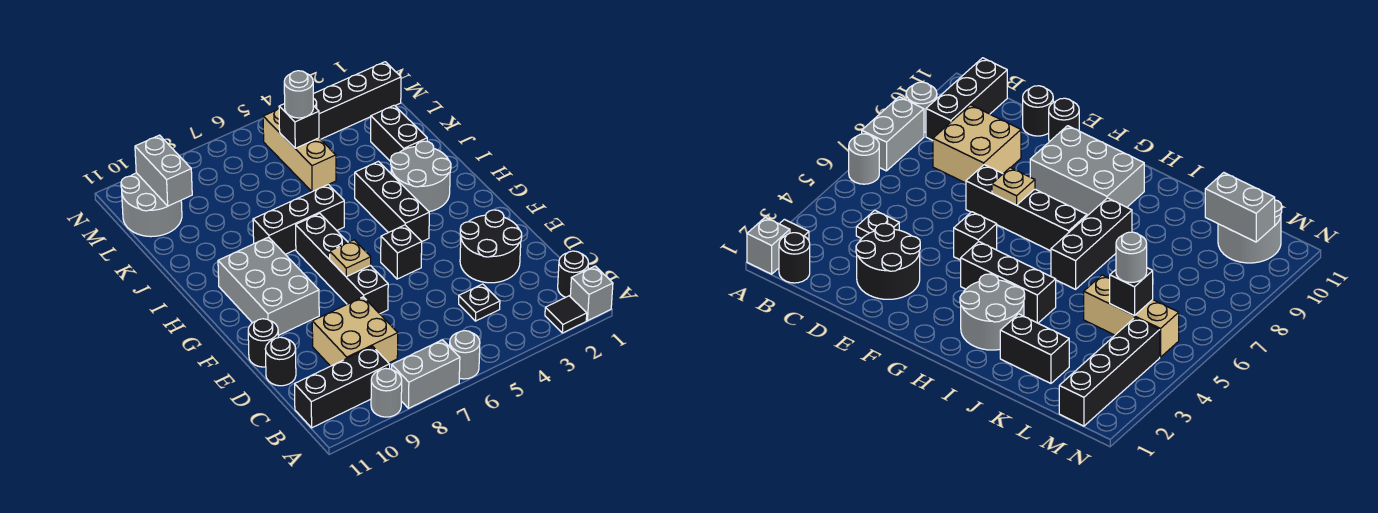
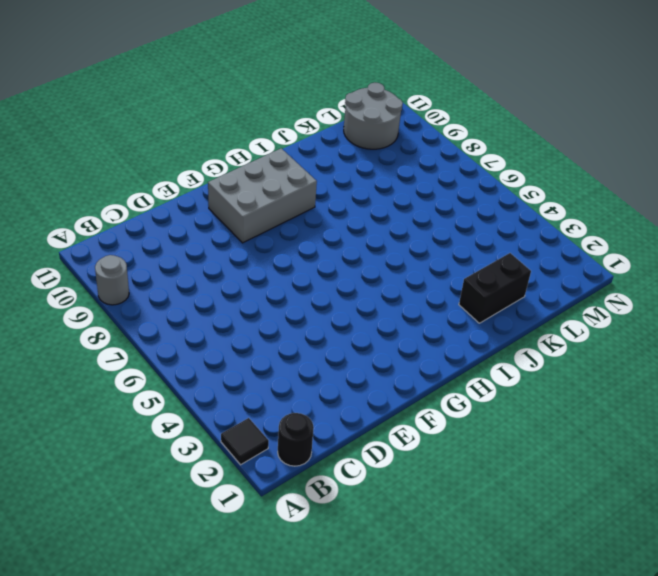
none -> grey 1x1 brick [570,266,613,321]
none -> grey 1x1 round brick [450,331,480,379]
none -> grey 1x2 brick [392,340,460,408]

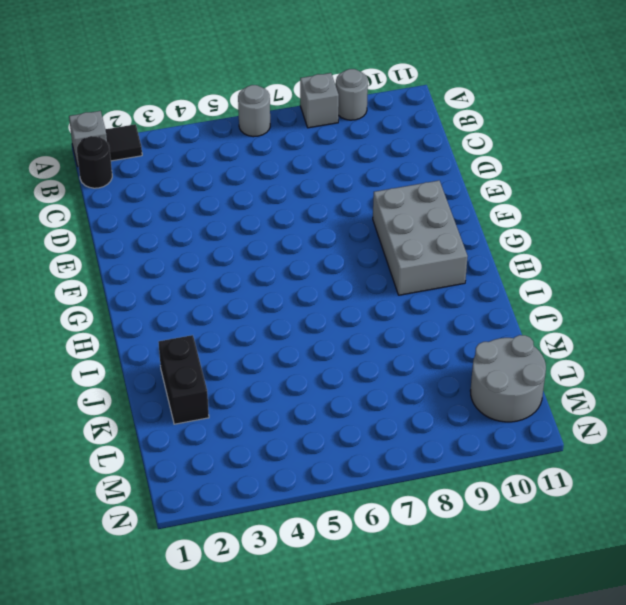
grey 1x1 brick [300,73,339,128] -> grey 1x2 brick [392,340,460,408]
none -> black 1x3 brick [295,346,390,428]
none -> black 1x1 plate [459,284,500,321]
none -> tan 2x2 brick [312,297,398,366]

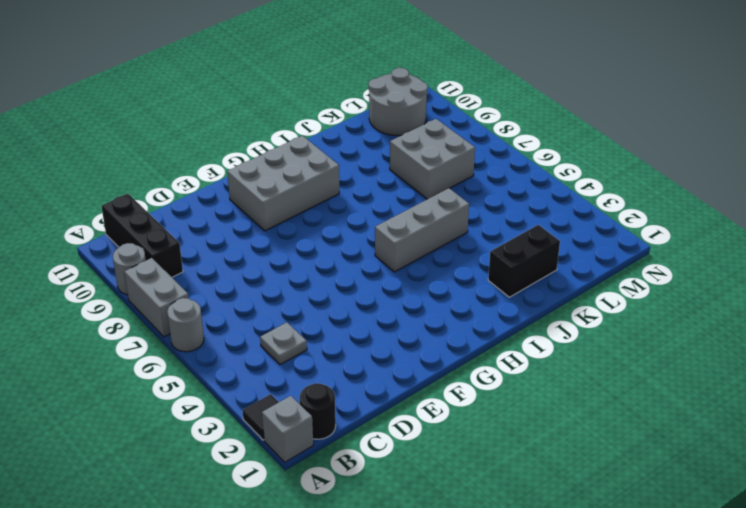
grey 1x1 plate [260,322,307,365] -> black 1x1 plate [459,284,500,321]
grey 1x3 brick [375,188,469,272] -> none
grey 2x2 brick [390,119,475,199] -> none
none -> tan 2x2 brick [312,297,398,366]
none -> black 2x2 round brick [460,210,522,283]
none -> black 1x1 round brick [265,337,296,386]

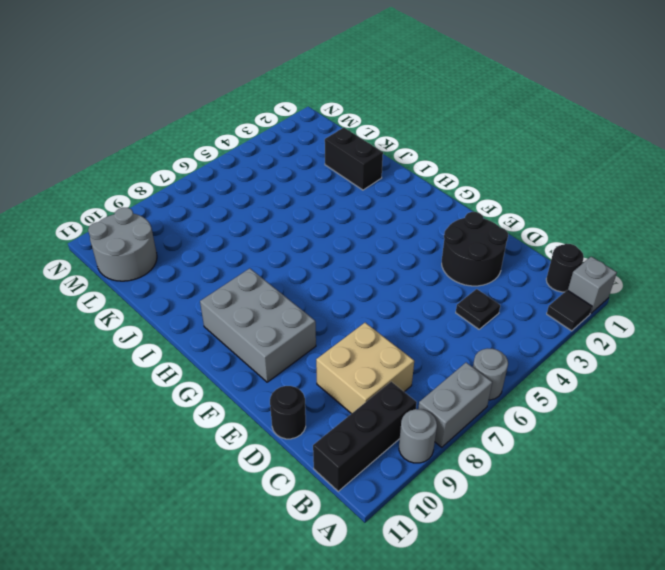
none -> black 1x4 brick [296,214,388,314]
none -> black 1x1 round brick [248,319,278,367]
none -> black 1x1 brick [381,225,422,279]

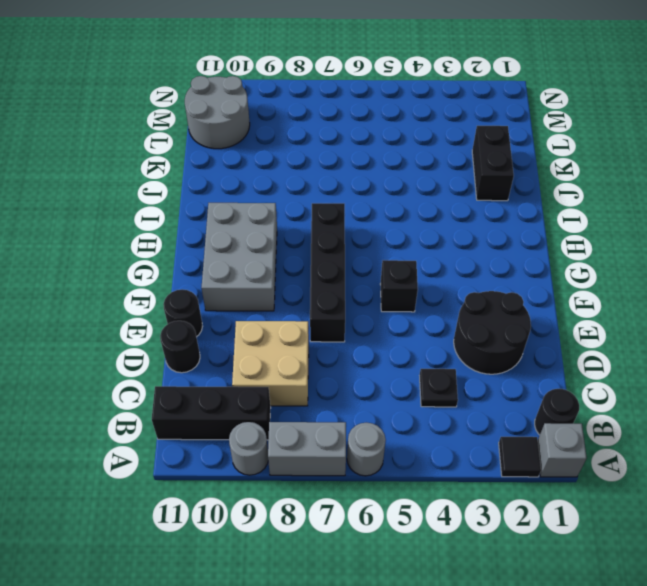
none -> black 1x3 brick [355,161,429,241]
none -> grey 2x2 round brick [391,141,451,212]
none -> black 1x3 brick [253,184,344,254]

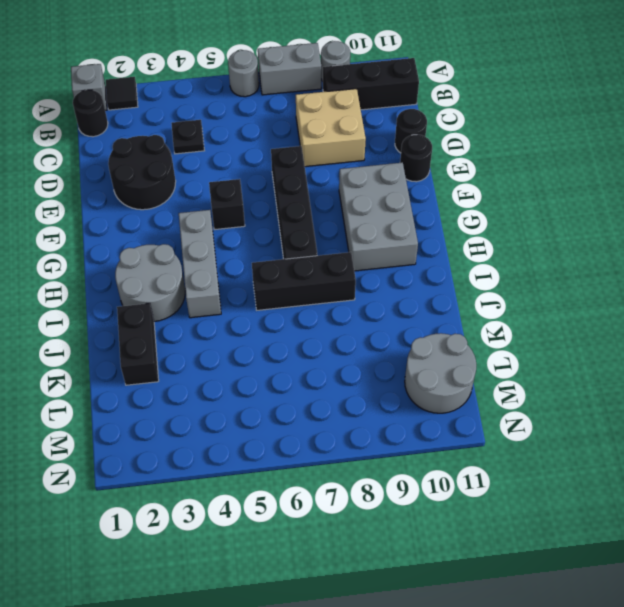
grey 1x3 brick [179,210,221,318] -> black 1x3 brick [355,161,429,241]
none -> tan 1x3 brick [263,109,336,192]
none -> black 1x4 brick [313,62,401,139]
none -> tan 1x1 plate [330,240,371,277]

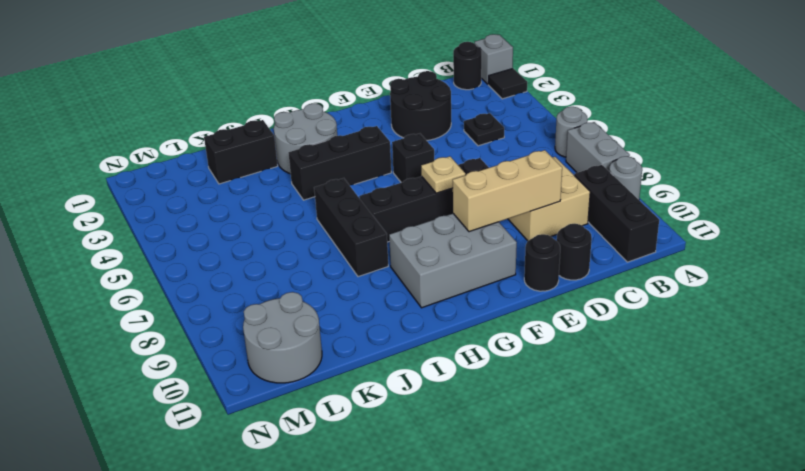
tan 1x3 brick [453,150,562,232] -> tan 1x3 brick moved to [263,109,336,192]
none -> black 1x4 brick [313,62,401,139]
none -> black 1x1 brick [279,104,319,148]
none -> grey 1x2 brick [135,135,192,206]

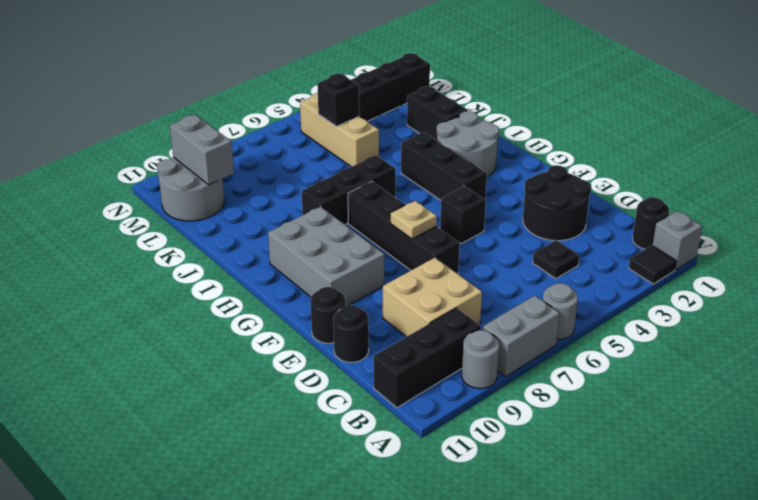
none -> grey 1x1 round brick [284,71,313,118]

